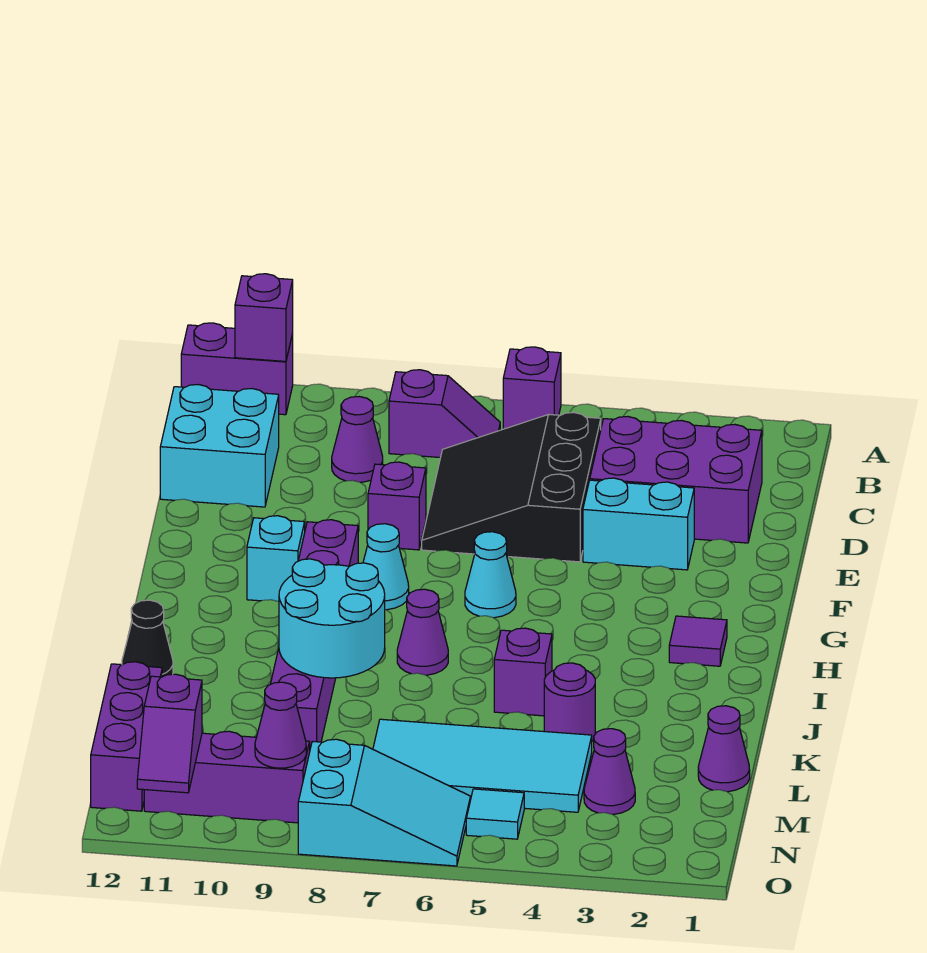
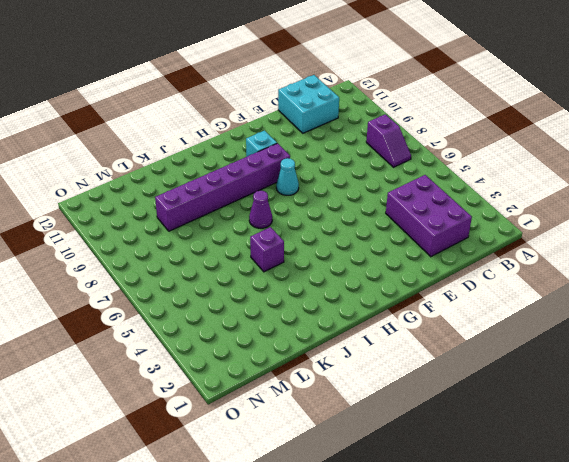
none -> purple 1x1 brick [503,347,561,429]
none -> purple 1x2 brick [181,323,293,415]
none -> black 3x3 slope [422,413,601,562]

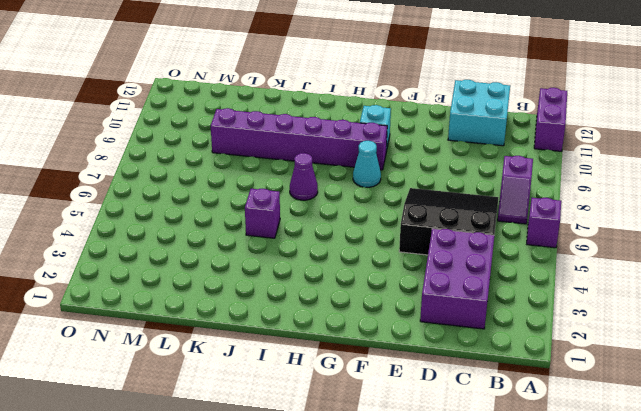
none -> purple 1x1 cone [332,397,383,482]
none -> cyan 1x2 brick [583,478,694,570]
none -> purple 1x1 brick [368,462,426,550]

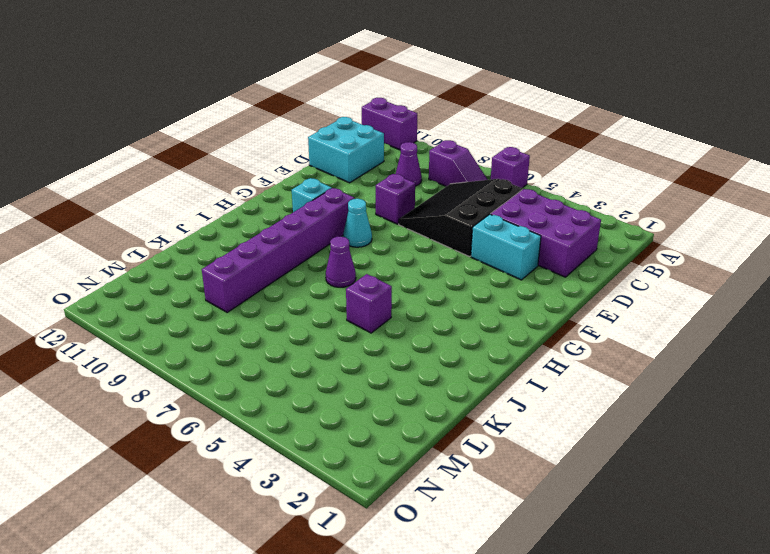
none -> cyan 1x1 cone [465,532,516,618]
none -> purple 1x1 tile [669,616,727,666]
none -> black 1x1 cone [122,600,173,677]

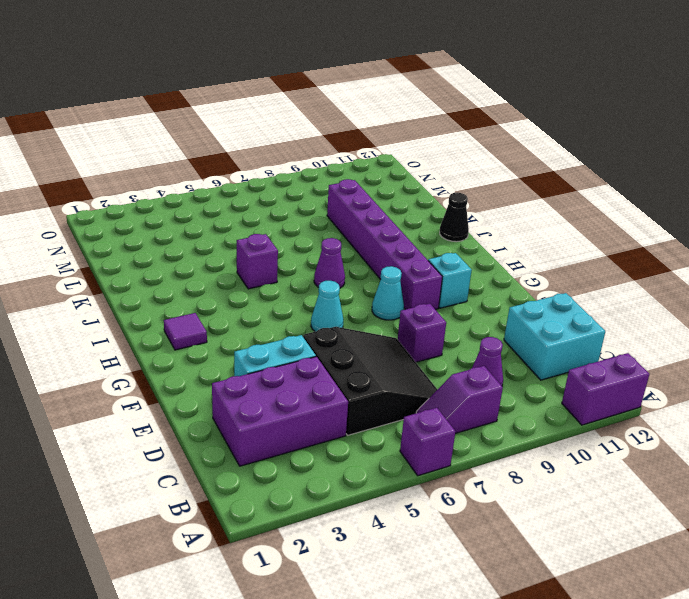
none -> purple 1x1 round brick [544,663,595,741]
none -> purple 1x1 cone [698,706,750,792]
none -> cyan 2x4 tile [373,719,592,812]

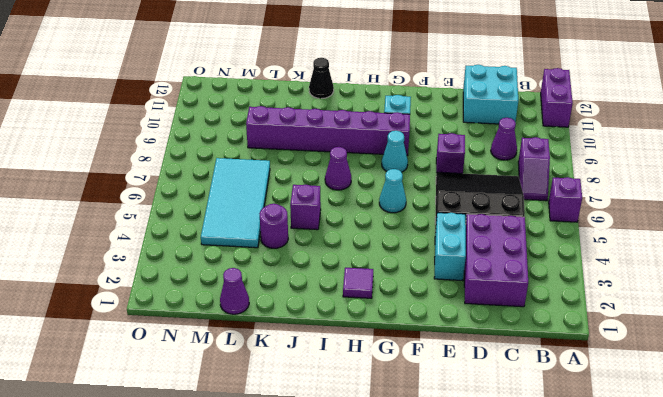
none -> purple 1x3 brick [91,662,162,811]
none -> purple 1x1 cone [584,729,635,814]
none -> cyan 1x1 tile [466,789,524,839]

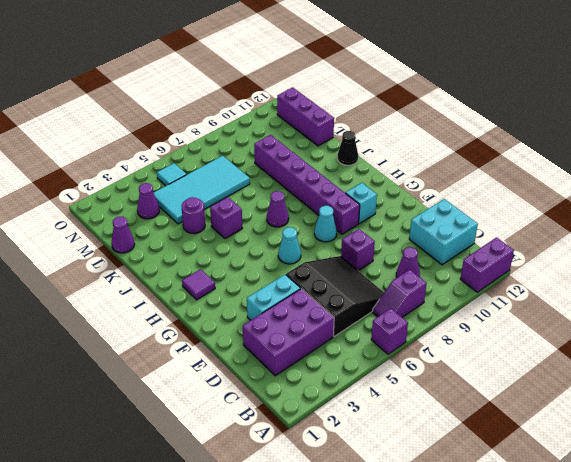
none -> cyan 2x3 slope [298,739,471,866]
none -> purple 1x3 brick [144,731,310,823]
none -> purple 1x1 brick [235,274,293,361]

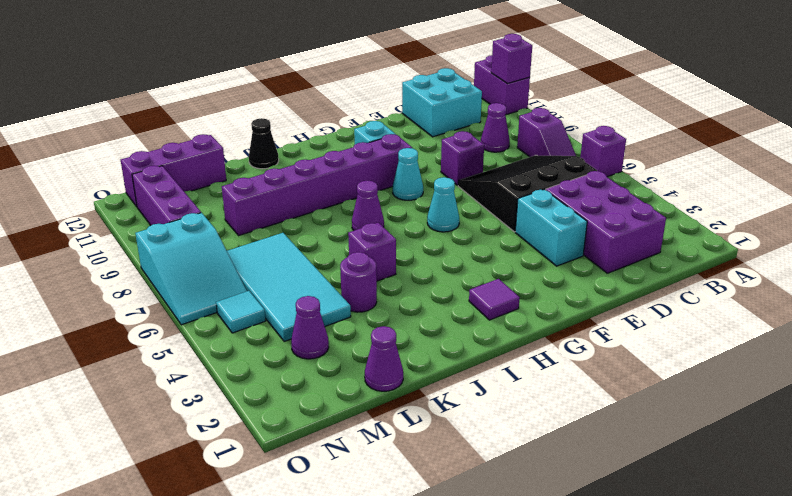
none -> cyan 2x2 round brick [279,559,385,678]
none -> purple 1x1 cone [255,682,306,768]
none -> purple 1x2 slope [137,674,202,793]

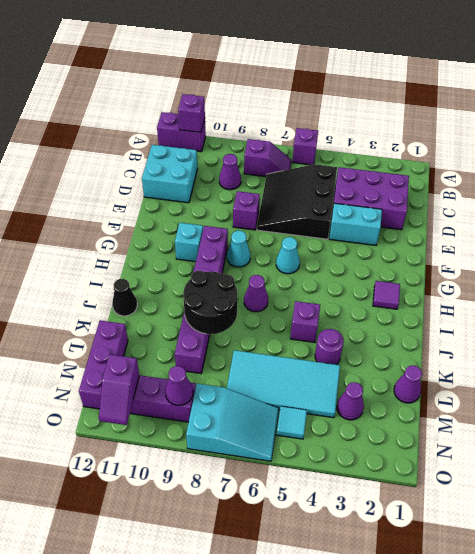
black 2x2 round brick [183,271,238,334] -> cyan 2x2 round brick [279,559,385,678]

